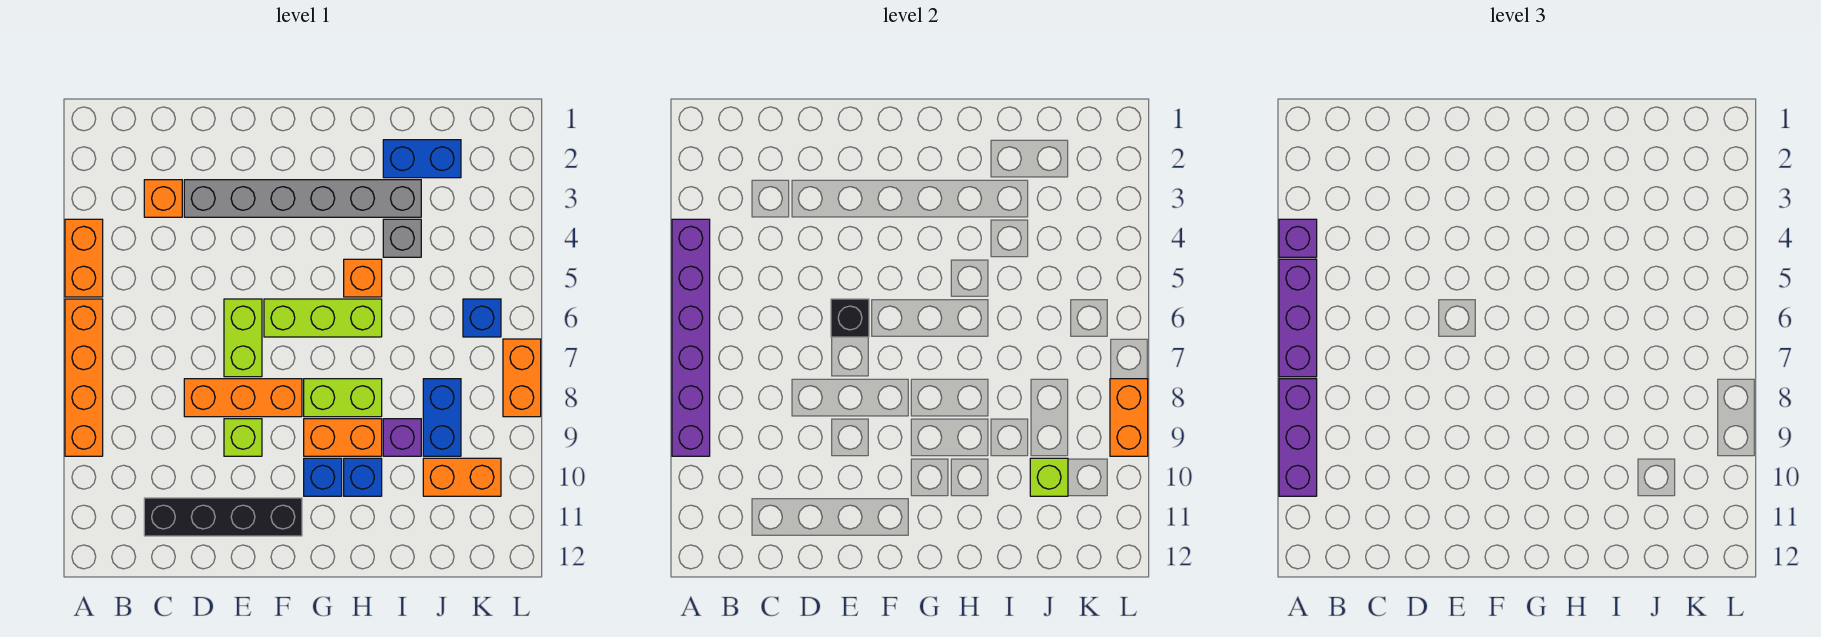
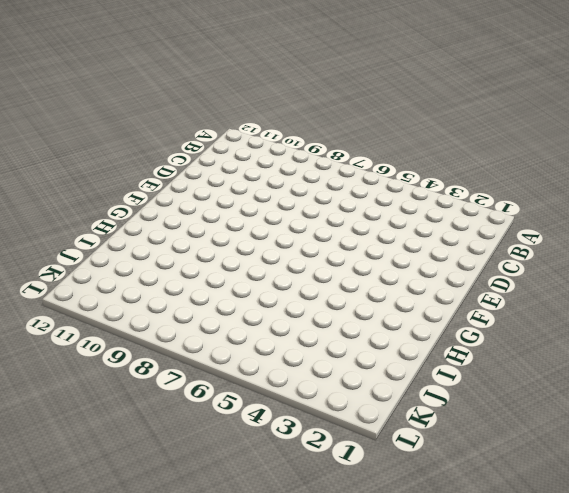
none -> orange 1x2 brick [65,219,103,297]
none -> orange 1x4 brick [65,299,103,456]
none -> orange 1x1 brick [144,180,182,217]

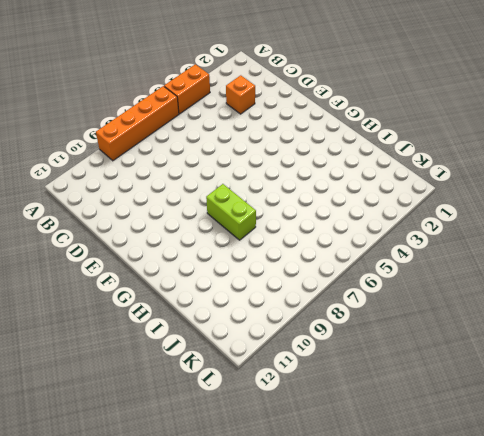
none -> black 1x4 brick [144,498,302,536]
none -> grey 1x6 brick [184,180,421,217]
none -> orange 1x3 brick [184,379,302,417]

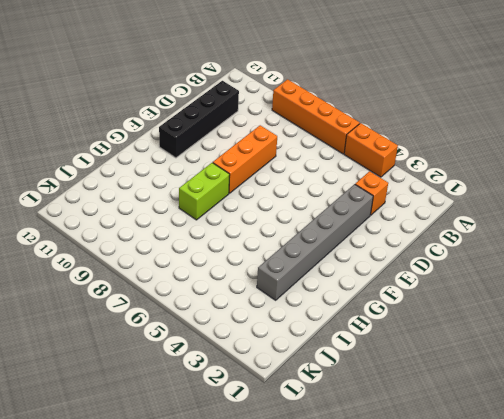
none -> lime 1x2 brick [224,299,262,377]
none -> lime 1x1 brick [224,419,262,456]
none -> lime 1x3 brick [264,299,382,337]

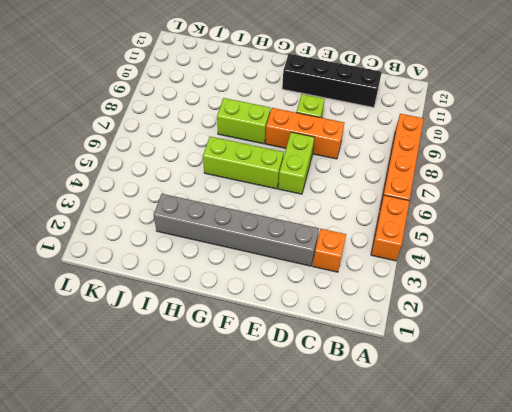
none -> orange 1x2 brick [304,419,382,456]
none -> blue 1x1 brick [304,458,342,496]
none -> orange 1x1 brick [344,259,382,297]

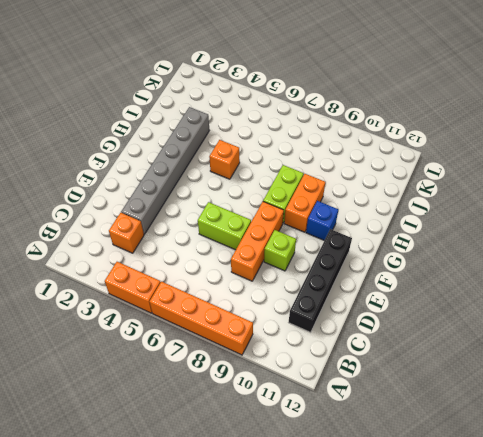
none -> lime 1x3 brick [264,299,382,337]
none -> blue 1x1 brick [344,458,382,496]
none -> blue 1x2 brick [383,140,461,178]

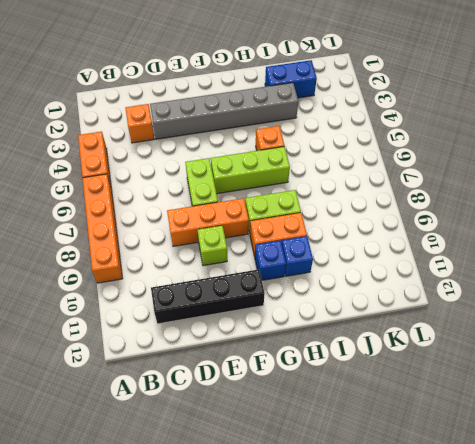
none -> grey 1x1 brick [383,219,421,257]
none -> purple 1x1 brick [383,419,421,456]
none -> blue 1x2 brick [423,379,461,456]

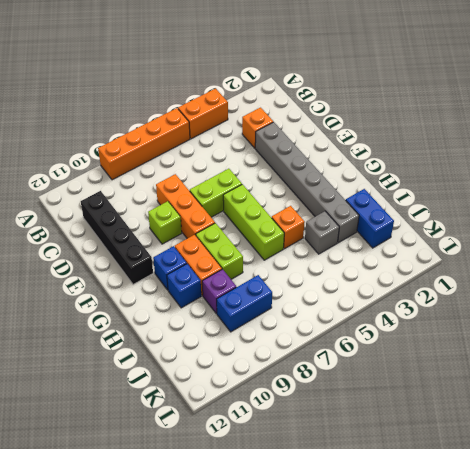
none -> orange 1x2 brick [423,458,501,496]
none -> blue 1x1 brick [463,299,501,337]
none -> orange 1x2 brick [503,339,541,417]

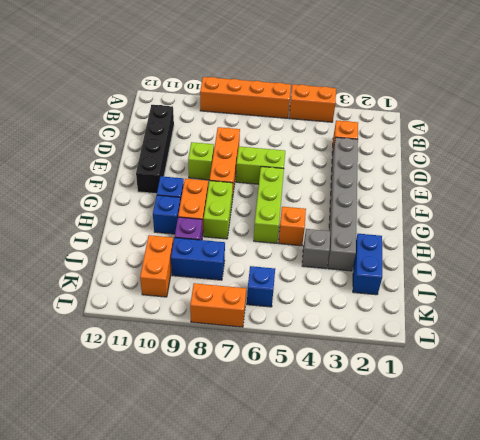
none -> purple 1x6 brick [672,219,710,456]
none -> black 1x1 brick [831,299,869,337]
none -> lime 1x1 brick [1030,458,1068,496]

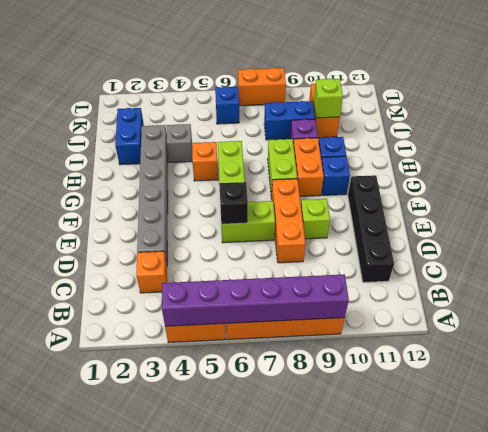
none -> orange 1x2 brick [1110,379,1148,456]
none -> purple 1x1 brick [1279,219,1317,257]
none -> purple 1x3 brick [1279,259,1317,377]

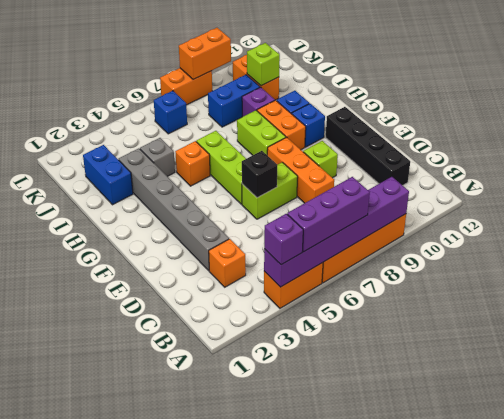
none -> purple 1x3 brick [1279,379,1317,496]

